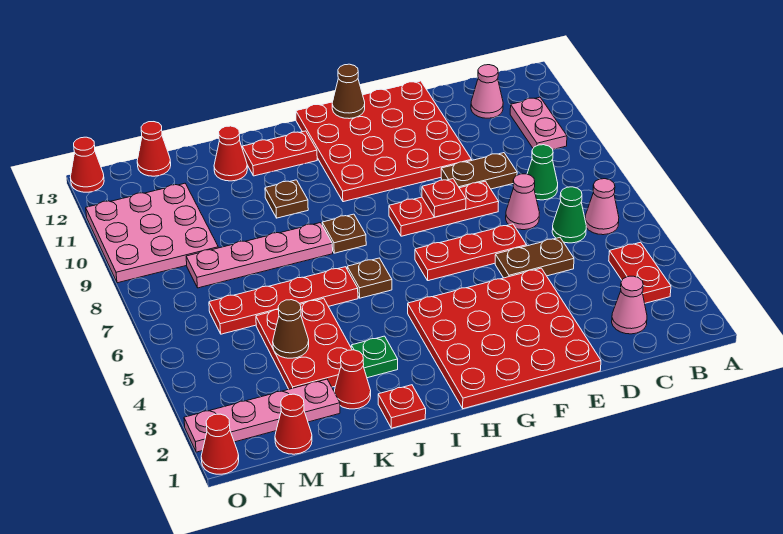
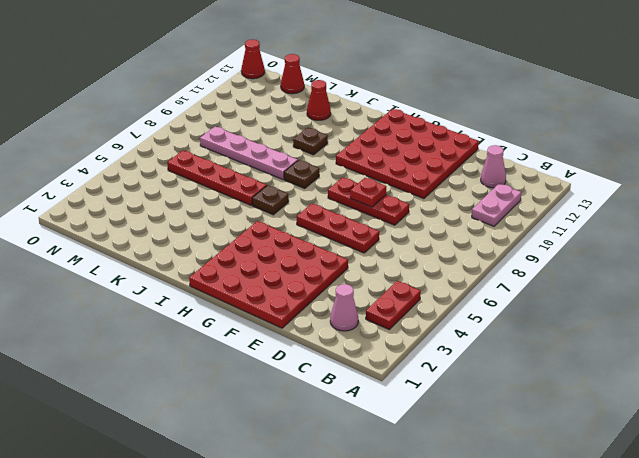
none -> pink 1x1 cone [585,179,619,235]
none -> green 1x1 cone [552,187,586,243]
none -> green 1x1 cone [527,145,558,200]
none -> brown 1x2 plate [495,238,574,278]

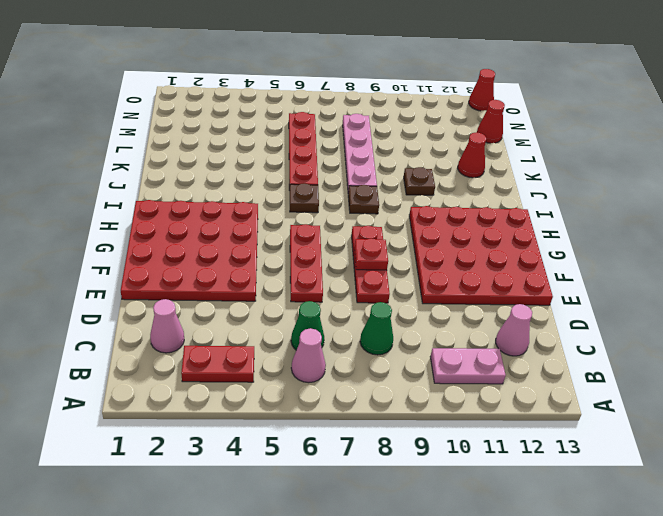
none -> brown 1x2 plate [495,238,574,278]
none -> pink 1x1 cone [506,174,539,230]
none -> brown 1x2 plate [441,153,517,189]
none -> red 1x2 plate [242,131,317,176]

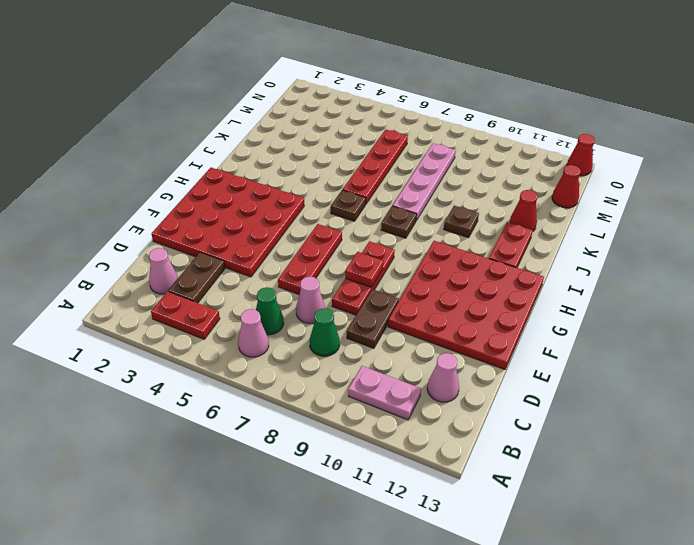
brown 1x2 plate [168,252,225,303] -> brown 1x2 plate moved to [495,238,574,278]
none -> red 1x1 plate [378,385,426,428]
none -> green 1x1 plate [351,336,398,378]
none -> red 1x1 cone [334,350,371,409]
none -> red 2x3 plate [256,298,352,389]

